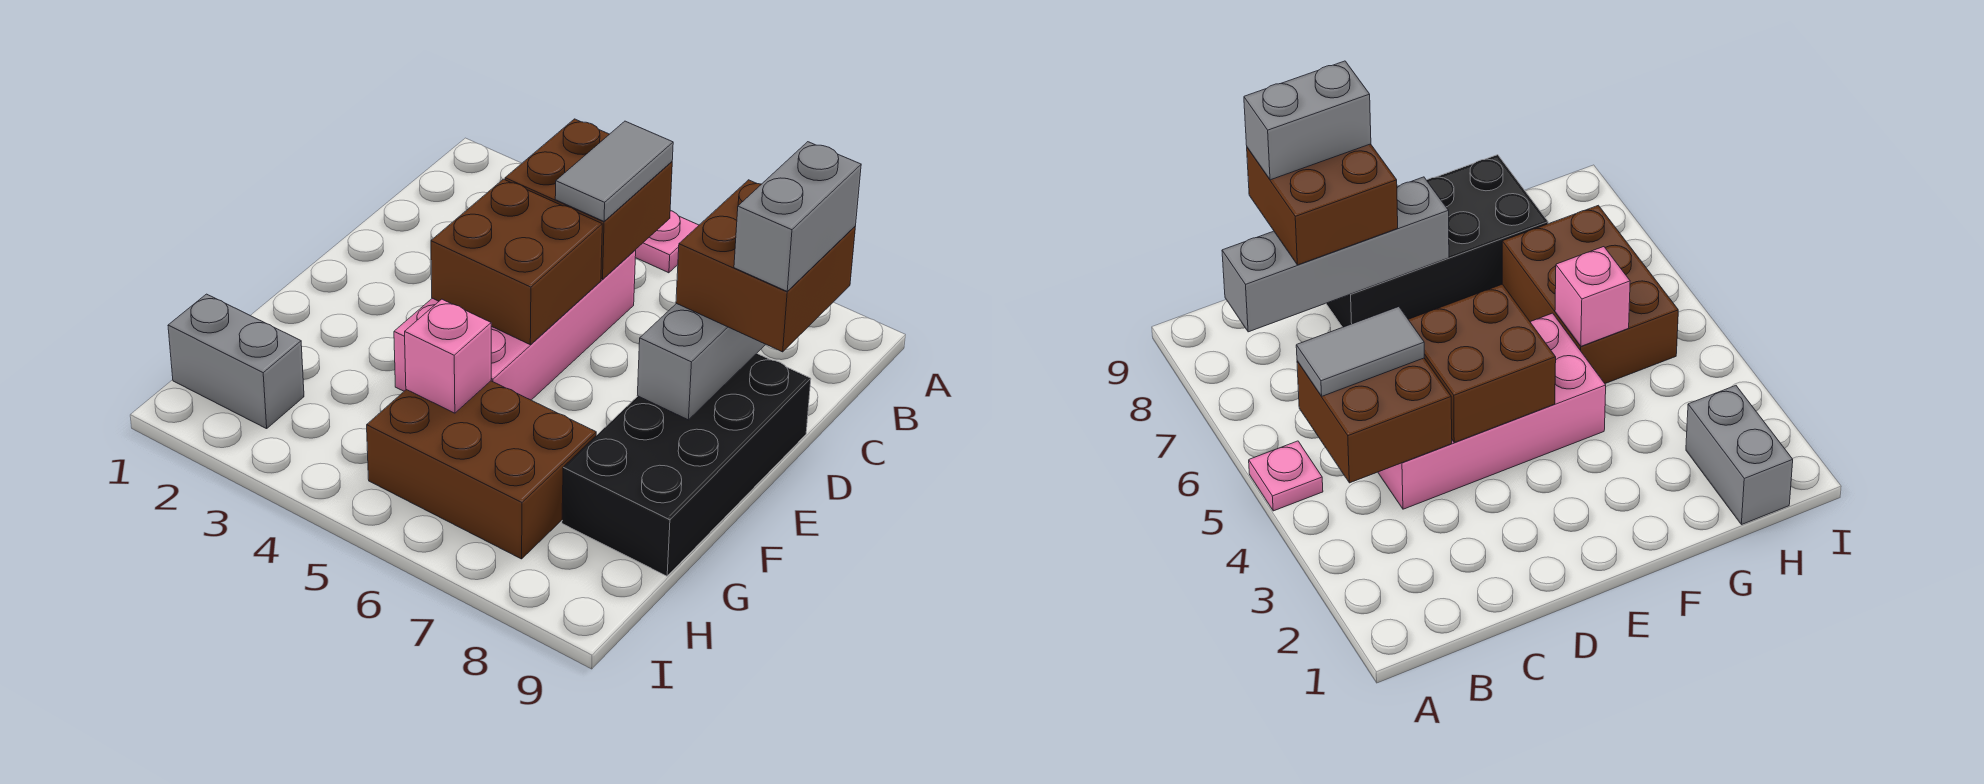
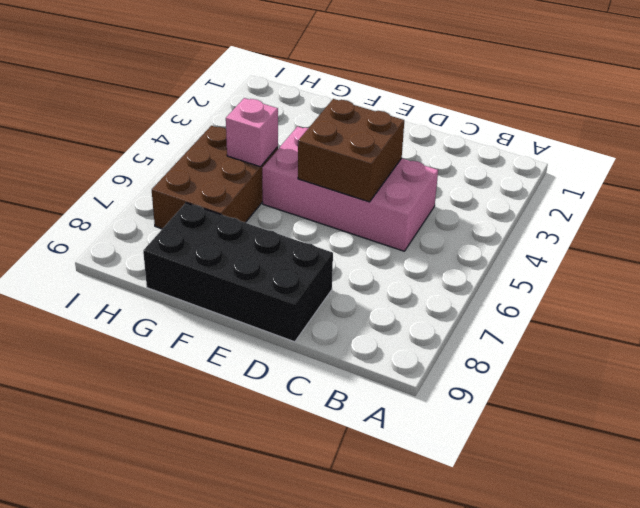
none -> pink 1x1 plate [635,211,699,273]
none -> grey 1x2 brick [168,294,304,429]
none -> brown 2x2 brick [505,119,672,279]

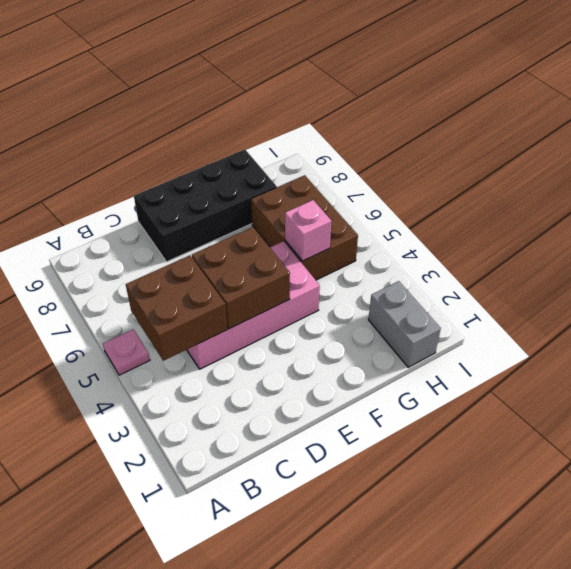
none -> grey 1x4 brick [637,303,766,420]
none -> grey 1x2 tile [555,121,673,221]
none -> brown 2x2 brick [676,180,855,352]

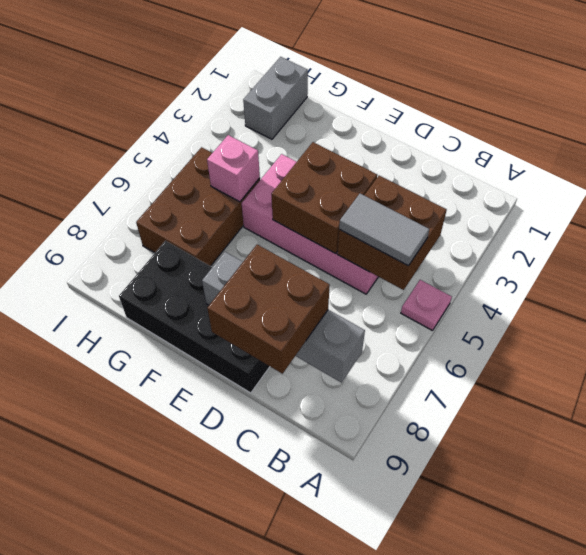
none -> grey 1x2 brick [734,142,861,291]

